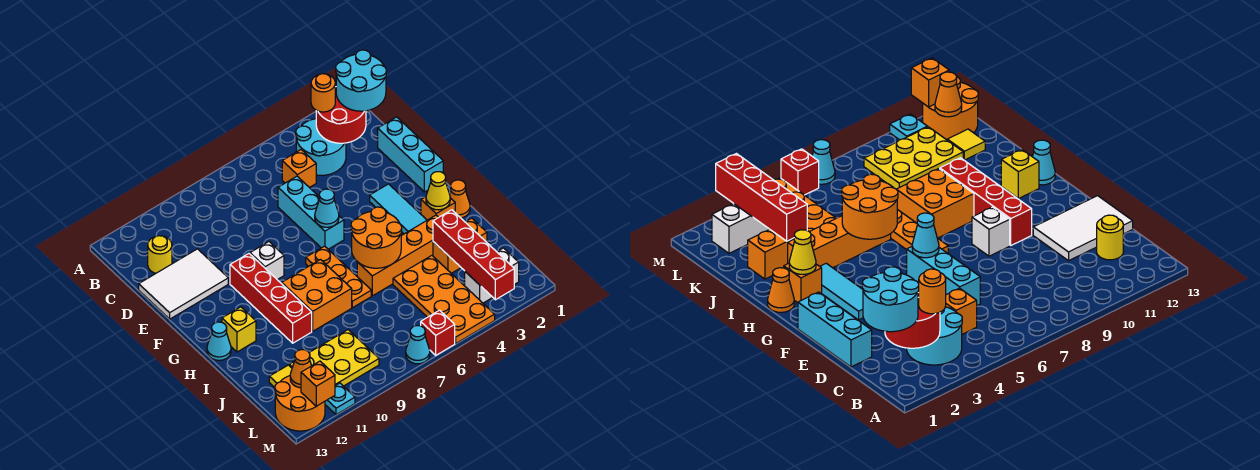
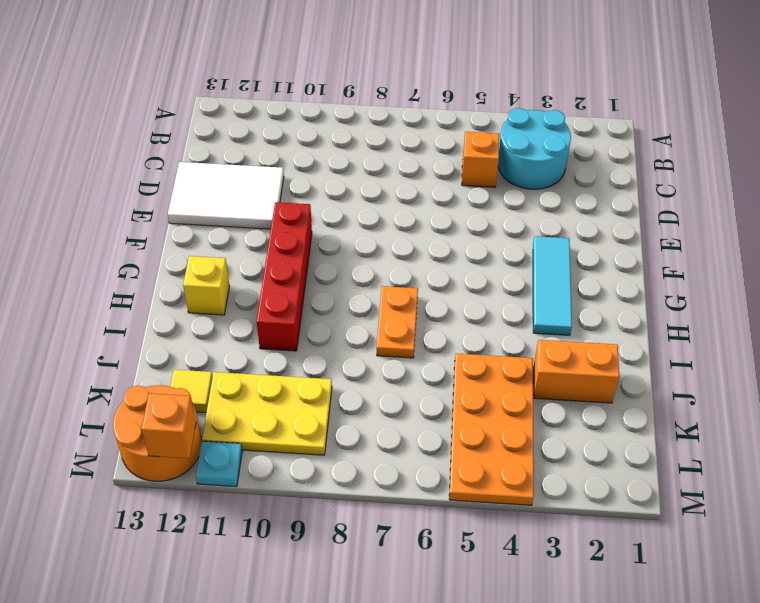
orange 1x2 plate [377,286,418,358] -> orange 1x3 plate [306,246,371,308]
none -> yellow 1x1 round brick [148,236,172,273]
none -> cyan 1x3 brick [378,117,443,192]
none -> cyan 1x3 brick [278,176,344,249]
none -> white 1x1 brick [250,242,284,280]

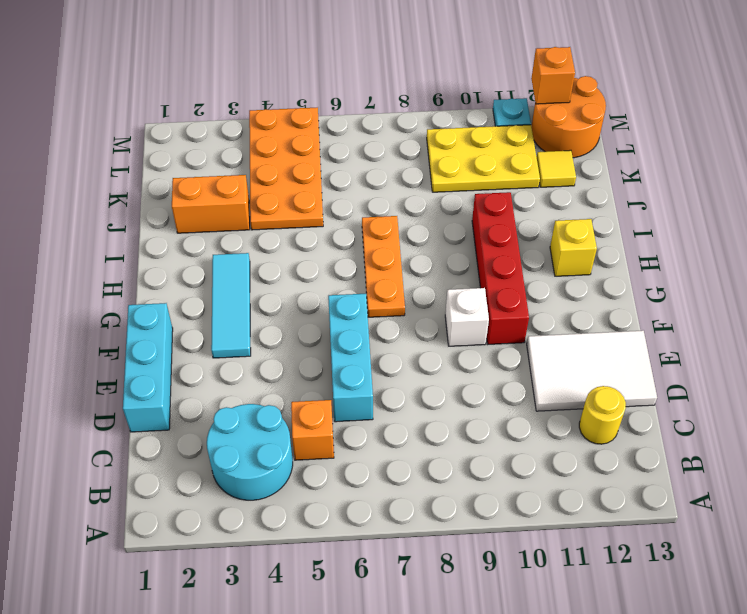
none -> orange 1x1 cone [450,180,470,218]
none -> orange 1x1 brick [421,197,455,220]
none -> orange 2x2 brick [282,260,352,331]
none -> cyan 1x1 cone [207,322,231,360]

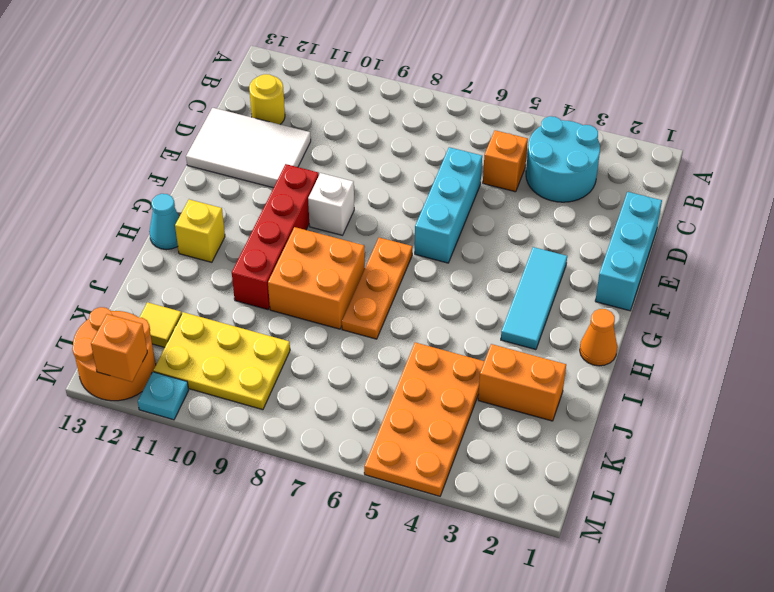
none -> orange 1x1 brick [421,197,455,220]
none -> orange 1x4 brick [357,215,438,296]
none -> white 1x2 brick [465,248,519,303]
none -> red 1x1 brick [421,310,455,355]

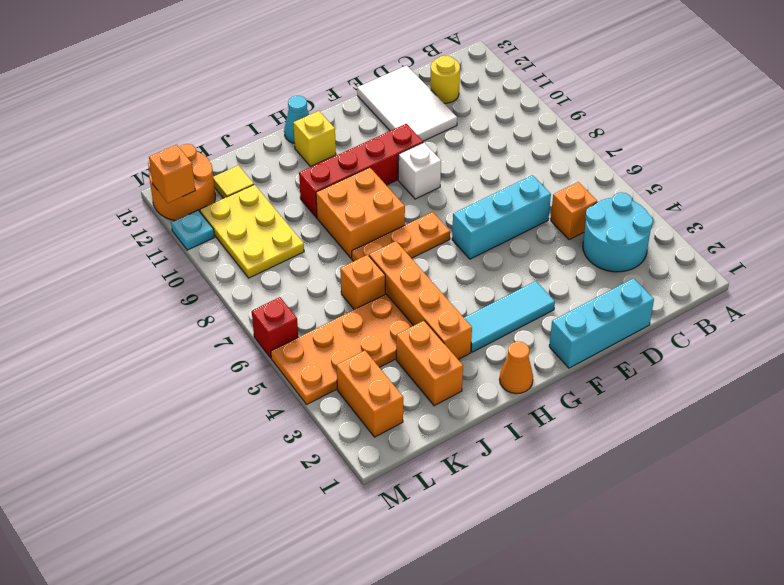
orange 1x1 brick [340,255,385,310] -> orange 1x1 brick moved to [421,197,455,220]
orange 1x2 brick [337,351,403,437] -> white 1x2 brick [465,248,519,303]
none -> cyan 1x1 cone [406,326,430,364]
none -> red 2x2 round brick [316,87,366,143]
none -> cyan 1x1 cone [315,189,339,227]
none -> yellow 1x1 cone [426,172,450,210]

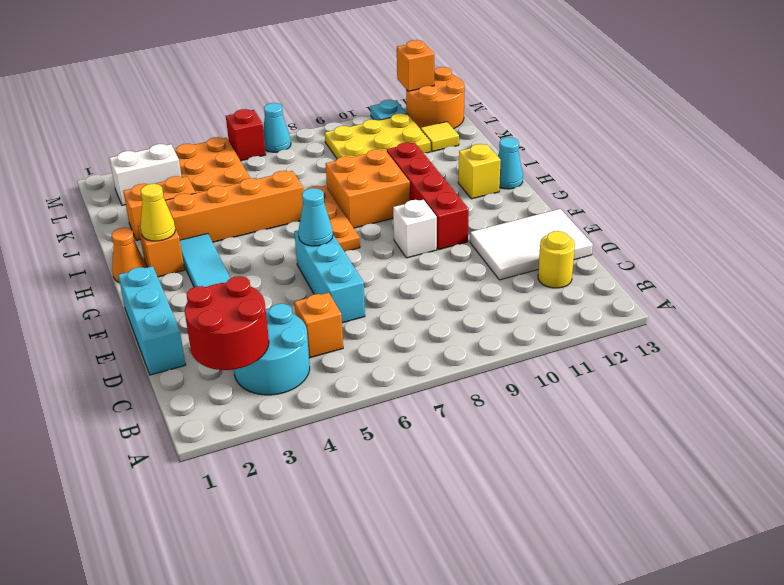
none -> orange 2x2 round brick [351,207,402,268]
none -> red 1x4 brick [433,210,514,300]
none -> orange 1x1 cone [290,350,311,388]
none -> cyan 2x2 round brick [336,50,386,111]

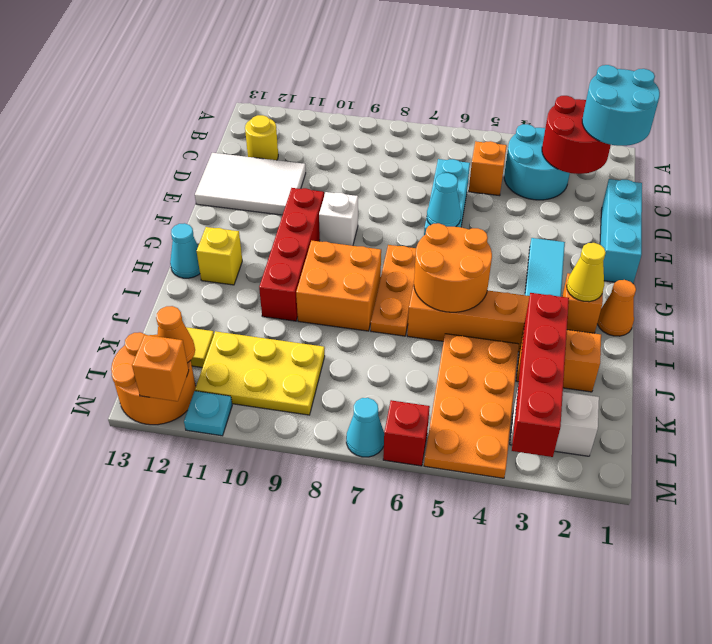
none -> orange 1x1 round brick [311,74,335,112]

